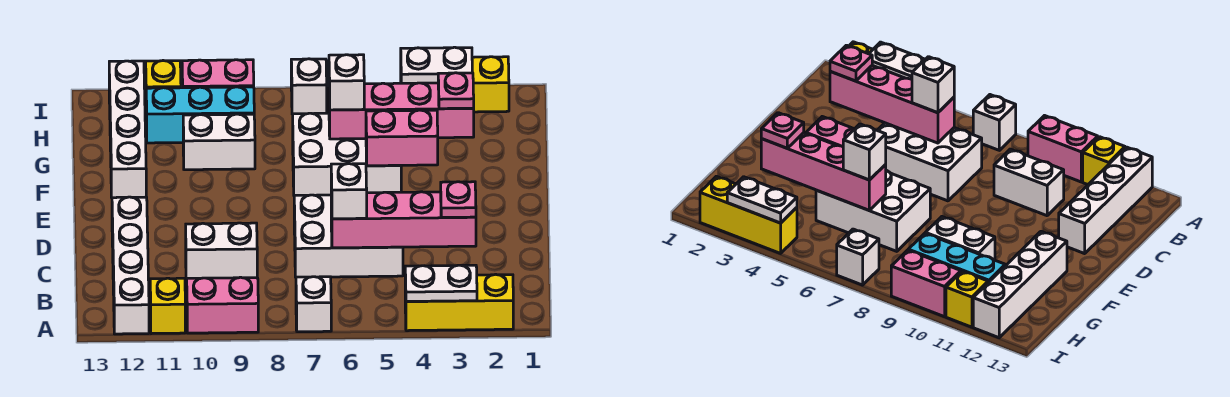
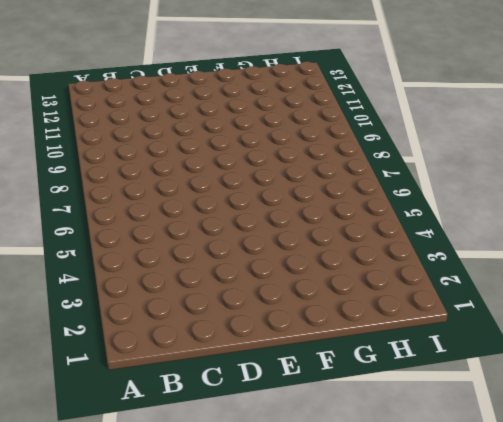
none -> yellow 1x3 brick [405,274,513,331]
none -> white 1x1 brick [296,277,331,332]
none -> pink 1x2 brick [187,277,258,333]

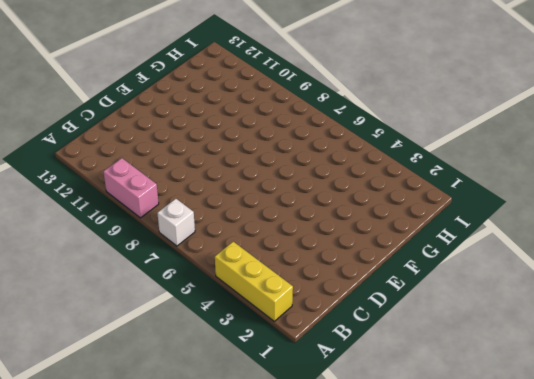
none -> yellow 1x1 brick [150,278,185,334]
none -> white 1x4 brick [112,197,149,334]
none -> white 2x3 brick [294,195,403,277]

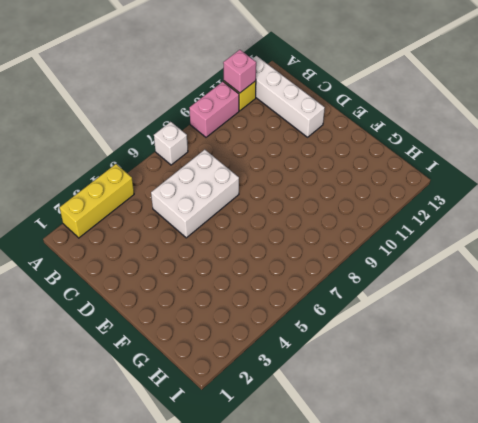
pink 1x1 brick [223,50,256,93] -> none
none -> white 1x2 brick [186,223,257,279]
none -> white 2x3 brick [293,113,401,195]
none -> white 1x4 brick [109,61,146,198]

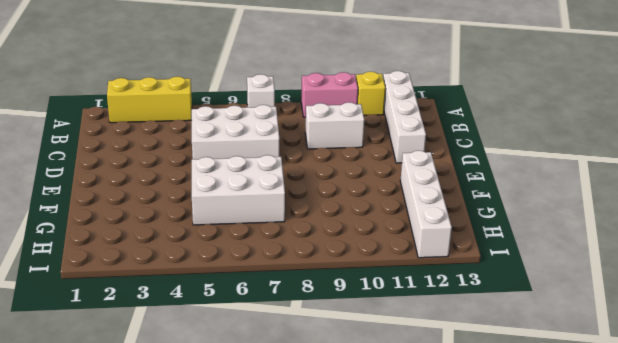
none -> white 1x2 brick [183,114,255,170]
none -> cyan 1x3 brick [146,87,254,143]
none -> yellow 1x3 brick [472,57,509,112]

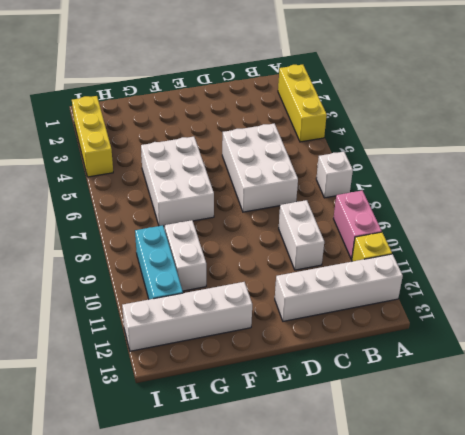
none -> white 1x1 brick [291,59,327,114]
none -> pink 1x2 brick [182,60,254,88]
none -> yellow 1x1 brick [146,61,181,88]

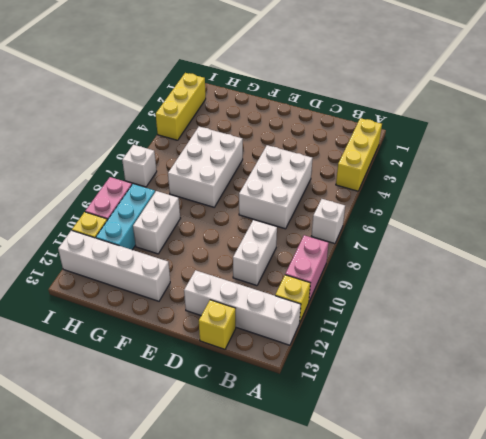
yellow 1x1 brick [199,300,236,349] -> none
none -> white 1x2 plate [405,265,477,301]
none -> pink 1x4 brick [331,192,476,248]
none -> pink 1x2 brick [366,110,438,166]

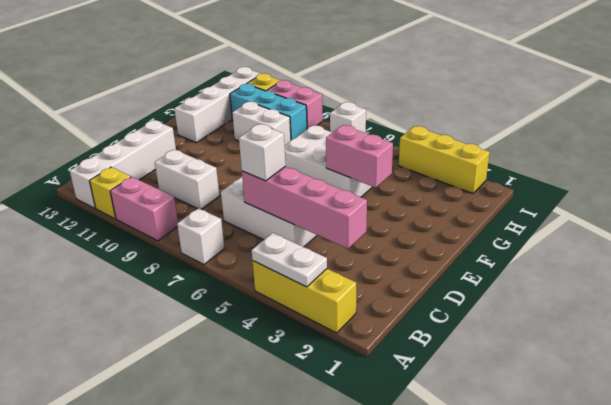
none -> pink 1x4 brick [329,83,474,139]
none -> white 1x2 plate [401,47,472,83]
none -> pink 1x1 plate [441,182,476,218]

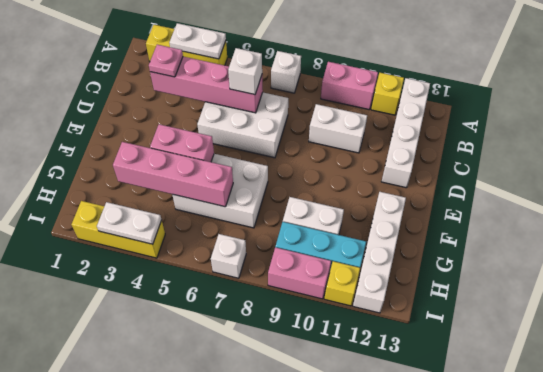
none -> pink 1x1 plate [438,73,474,109]
none -> white 1x1 brick [329,55,364,110]

